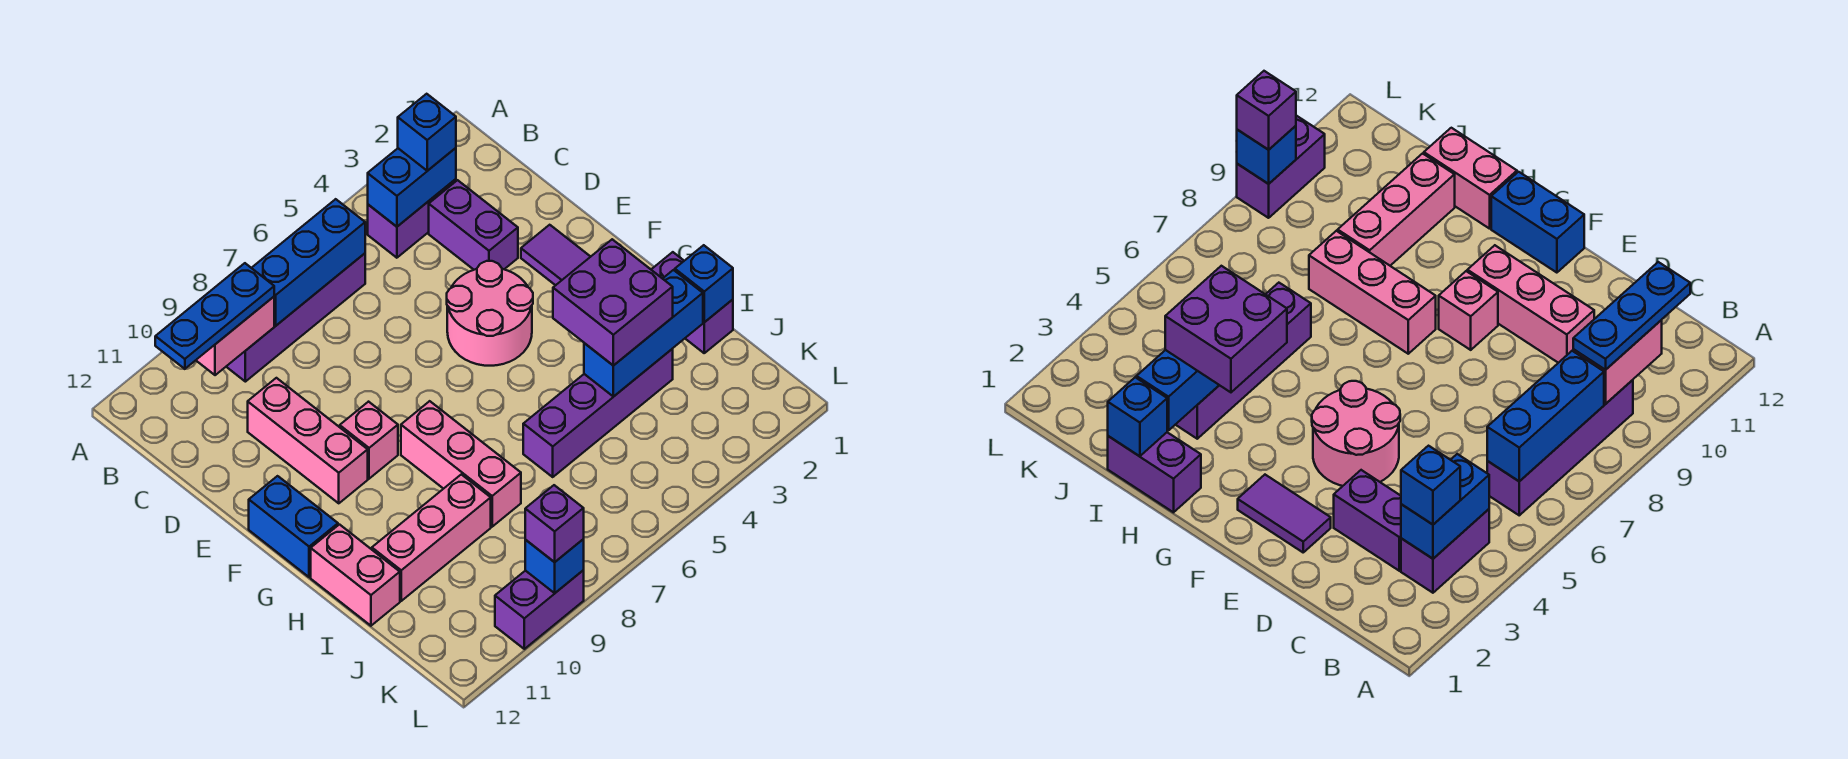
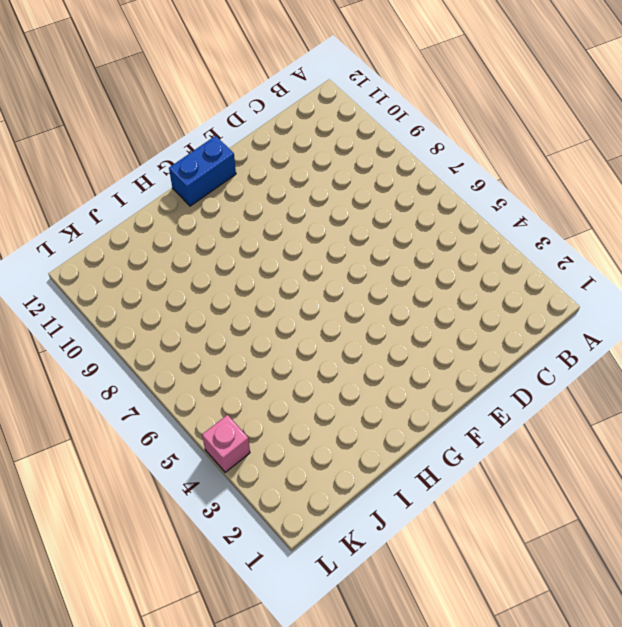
pink 1x1 brick [202,415,250,472] -> pink 1x1 brick moved to [340,402,398,479]
none -> purple 1x2 brick [368,179,456,258]
none -> purple 1x4 brick [226,253,365,382]
none -> purple 1x2 brick [429,180,518,270]

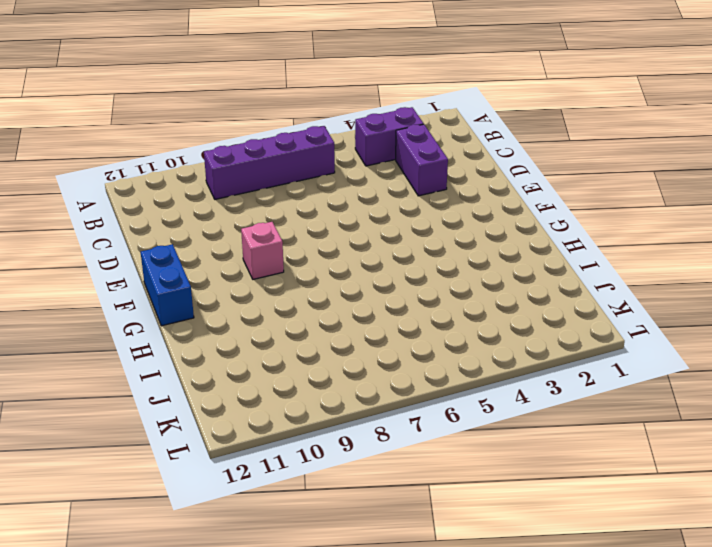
none -> pink 1x3 brick [248,378,368,503]
none -> purple 1x2 tile [521,225,590,285]
none -> pink 2x2 round brick [447,261,533,366]

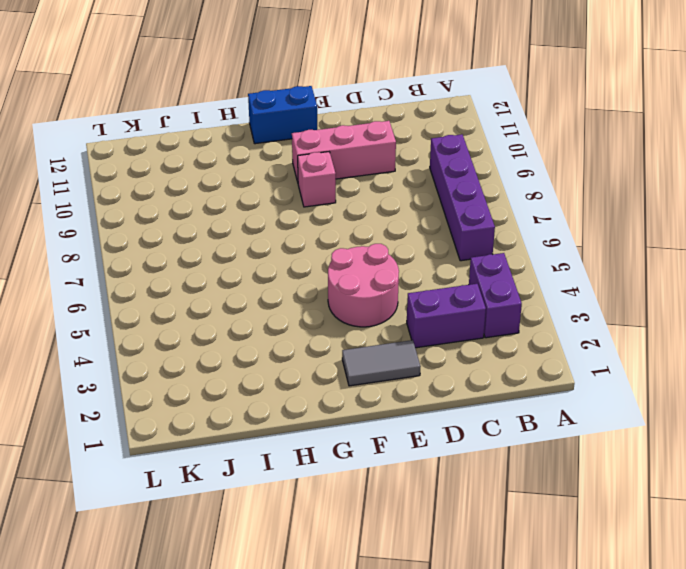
grey 1x2 tile [342,340,421,386] -> purple 1x2 tile [521,225,590,285]
none -> pink 1x3 brick [401,401,521,527]
none -> purple 1x2 brick [651,252,733,353]
none -> pink 1x2 brick [311,525,400,626]

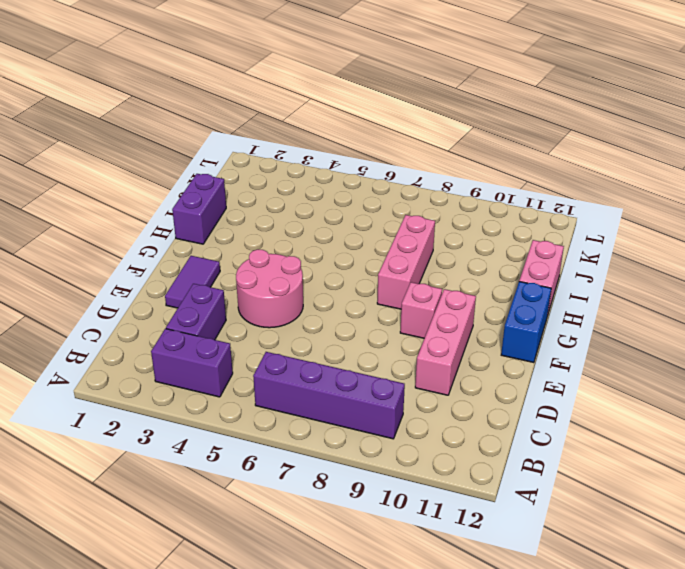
none -> purple 1x4 brick [523,349,673,477]
none -> pink 1x3 brick [372,474,491,601]
none -> purple 1x2 brick [495,570,584,649]

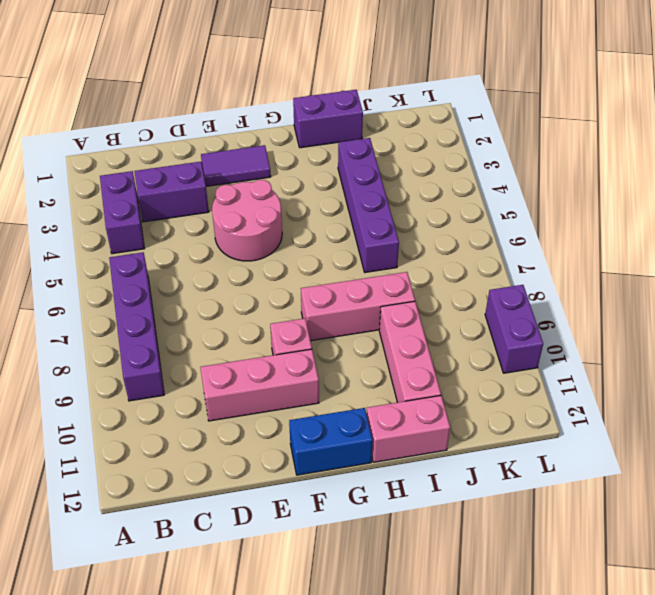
none -> blue 1x2 brick [368,148,456,227]
none -> blue 1x3 brick [252,199,365,326]
none -> pink 1x2 brick [196,297,274,375]

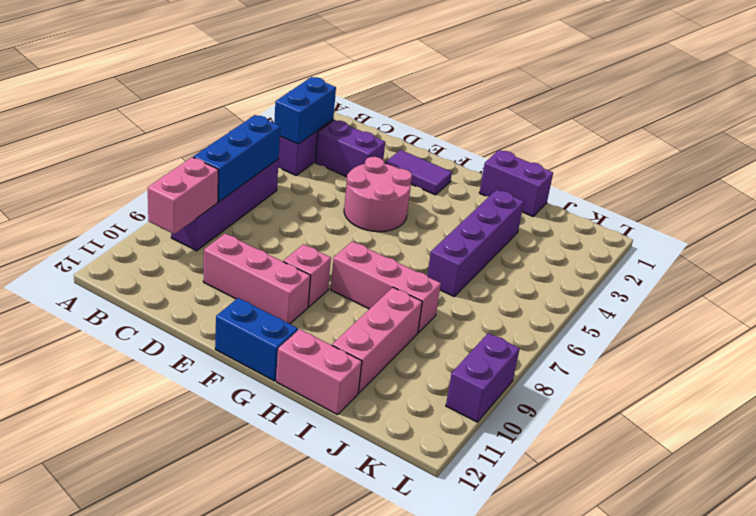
none -> blue 1x1 brick [675,245,733,322]
none -> blue 1x3 brick [584,270,703,397]
none -> blue 1x1 brick [525,539,584,593]

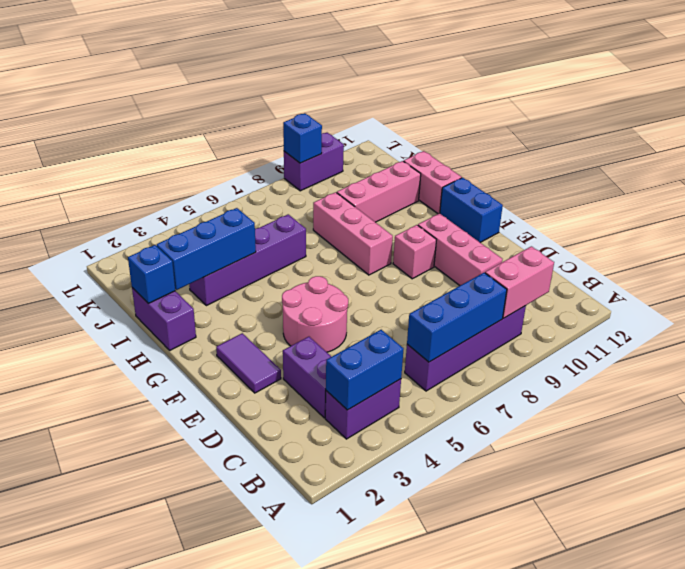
none -> blue 1x1 brick [398,94,456,171]
none -> blue 1x3 plate [155,263,274,369]
none -> purple 2x2 brick [553,239,673,366]

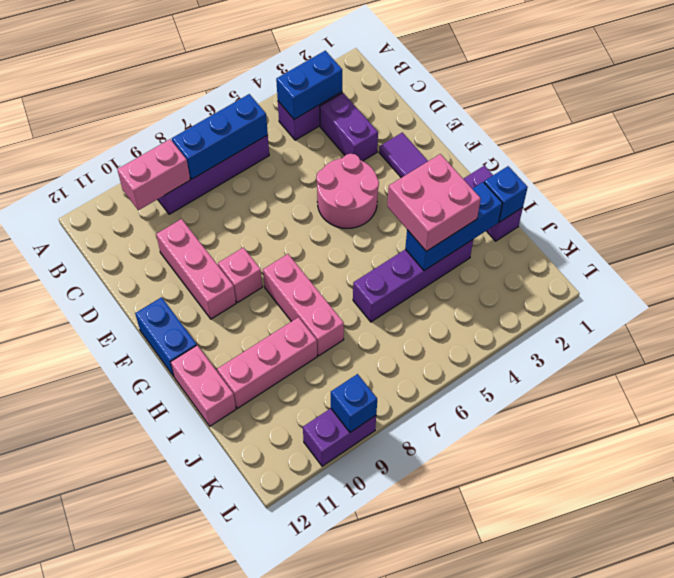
pink 2x2 brick [387,154,481,251] -> purple 2x2 brick [553,239,673,366]
none -> blue 1x1 brick [398,94,456,171]
none -> blue 1x3 plate [155,263,274,369]
none -> purple 1x1 brick [525,485,584,562]

